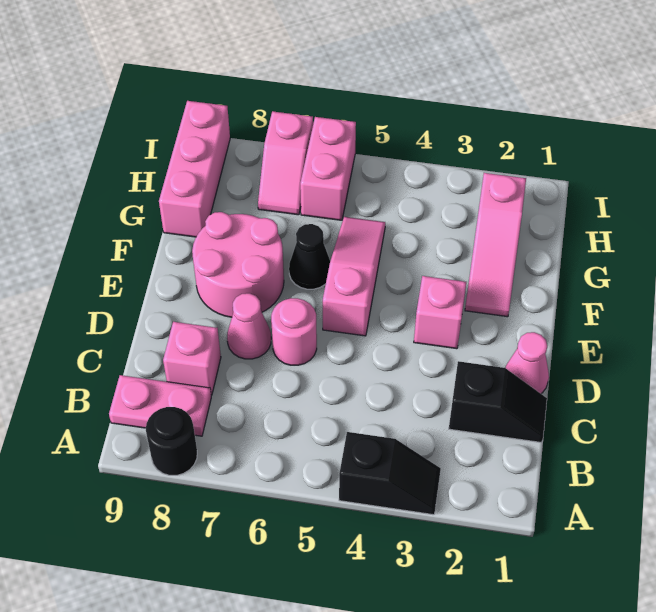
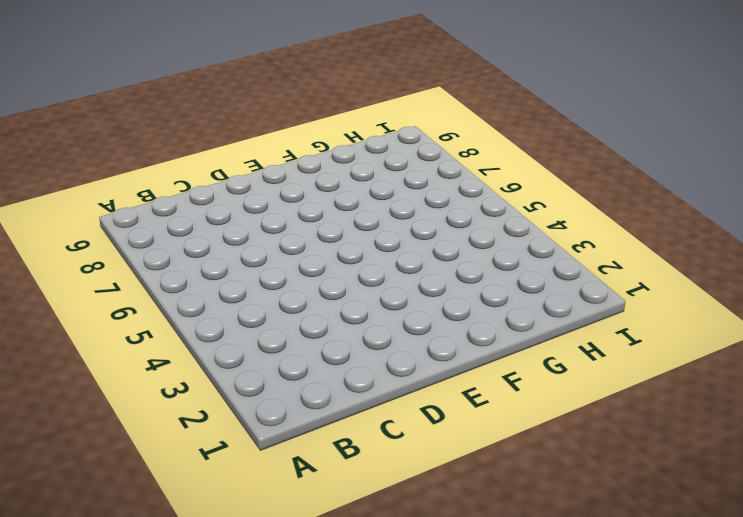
none -> black 1x2 slope [339,432,441,515]
none -> black 1x1 round brick [146,407,197,475]
none -> pink 1x2 plate [109,375,211,436]

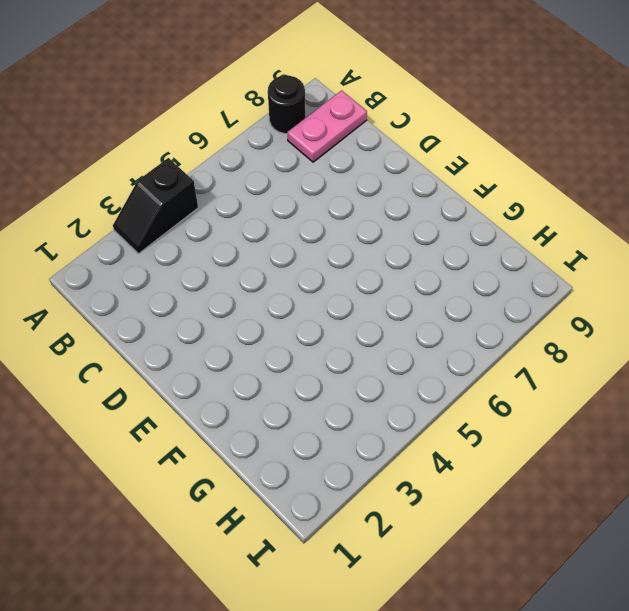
none -> black 1x2 slope [449,361,547,443]
none -> pink 1x1 brick [163,322,221,395]
none -> pink 1x1 cone [505,332,549,393]

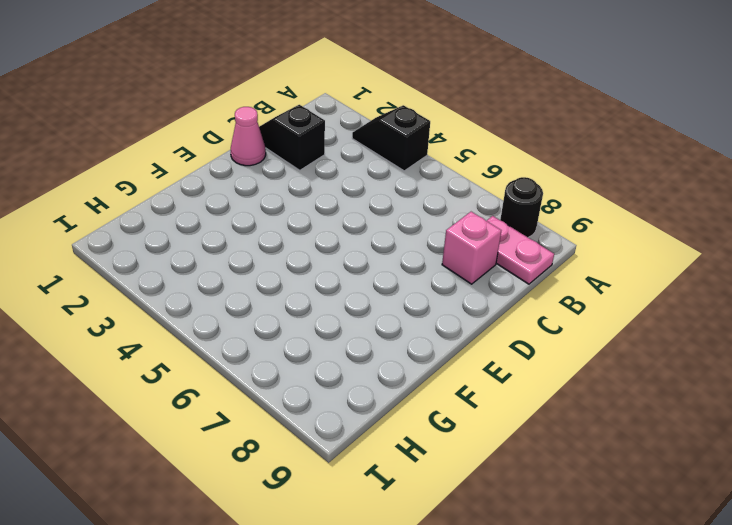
none -> pink 1x1 round brick [271,298,317,365]
none -> pink 1x1 cone [227,293,271,359]
none -> pink 1x1 brick [414,276,466,349]

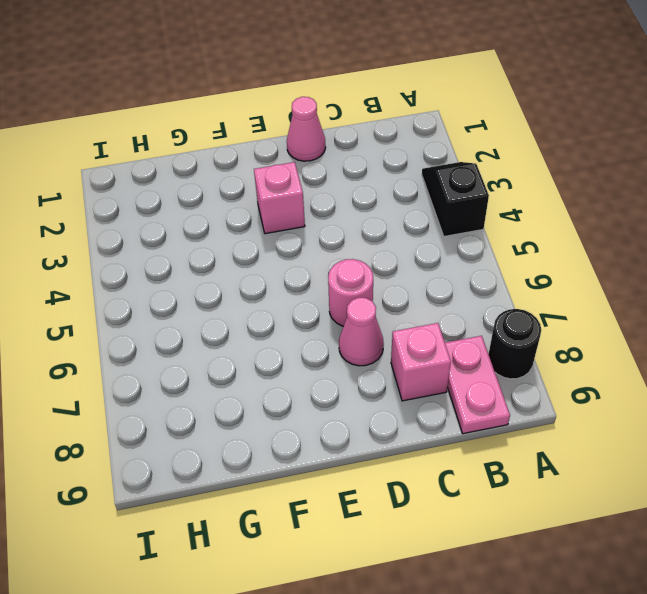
none -> black 1x2 slope [449,361,547,443]
none -> pink 1x3 slope [323,217,385,336]
none -> pink 2x2 round brick [192,212,284,317]

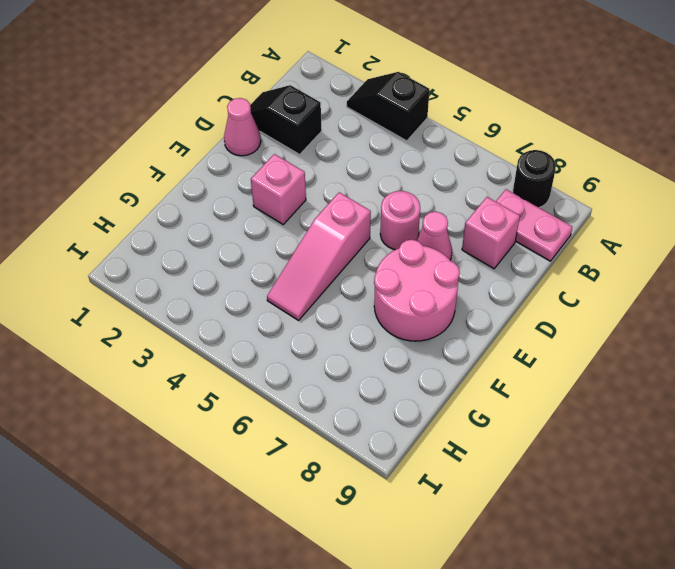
none -> pink 1x3 slope [465,173,526,317]
none -> black 1x1 cone [289,224,330,289]
none -> pink 1x3 brick [159,101,230,237]

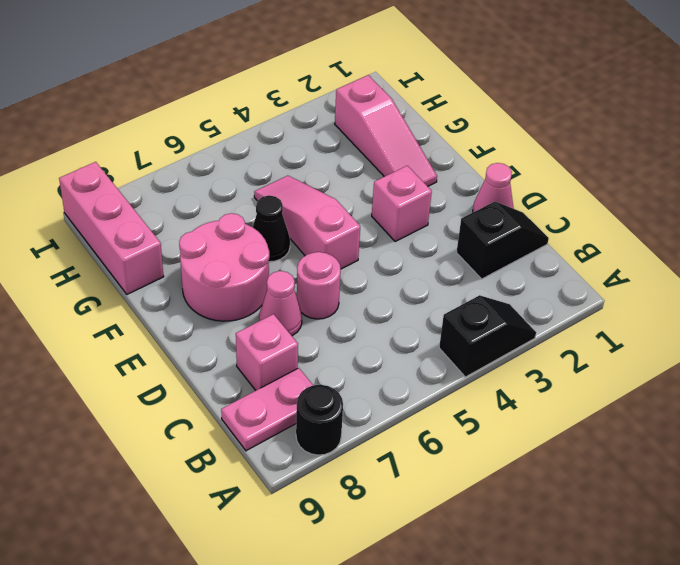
none -> pink 1x2 brick [300,117,356,220]
none -> pink 1x2 slope [258,111,313,215]

